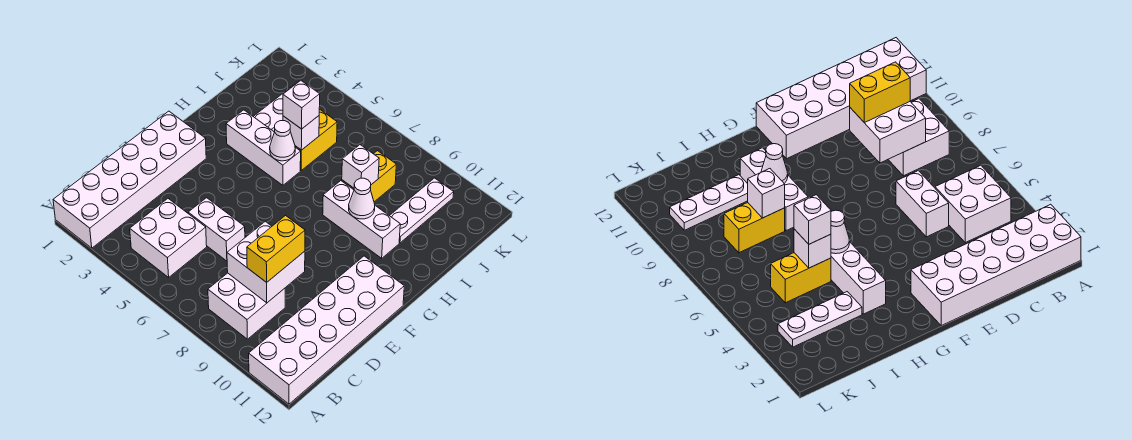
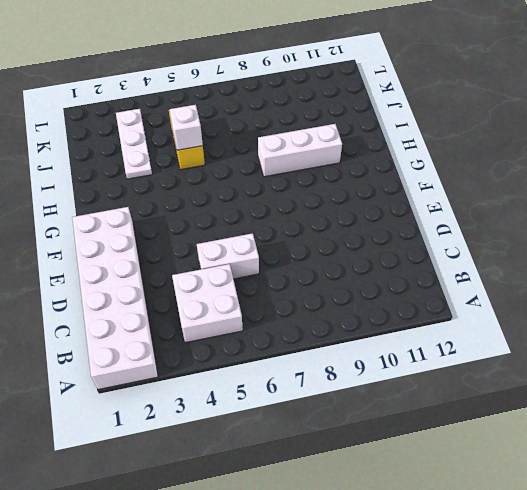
none -> white 2x6 brick [249,256,404,404]
none -> white 2x2 brick [208,273,285,339]
none -> white 1x3 brick [226,110,301,185]

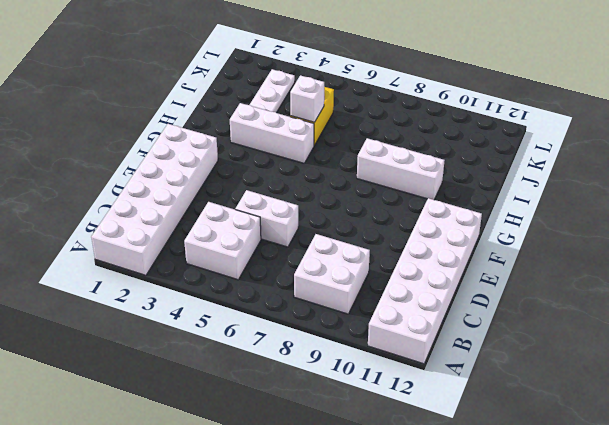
none -> yellow 1x2 brick [342,151,396,202]
none -> white 1x3 plate [390,178,454,243]
none -> white 2x2 brick [227,221,305,303]

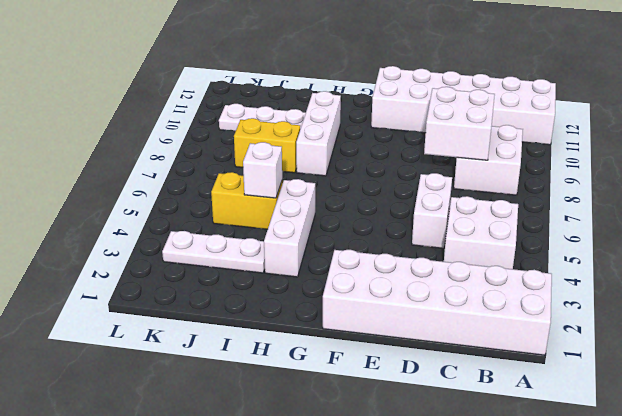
none -> white 1x1 cone [270,121,295,161]
none -> white 1x1 cone [349,178,375,219]
none -> white 1x1 brick [342,145,379,188]

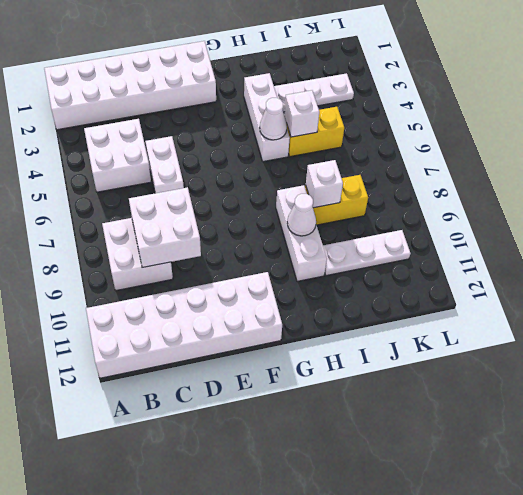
none -> yellow 1x2 brick [247,216,305,282]
none -> white 1x1 brick [283,81,320,129]

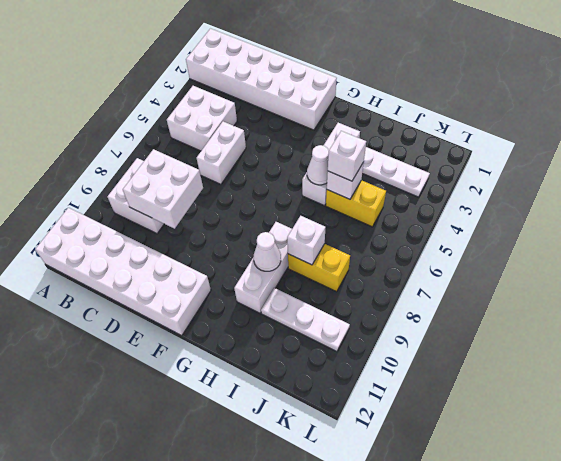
none -> yellow 1x2 brick [247,216,305,282]

